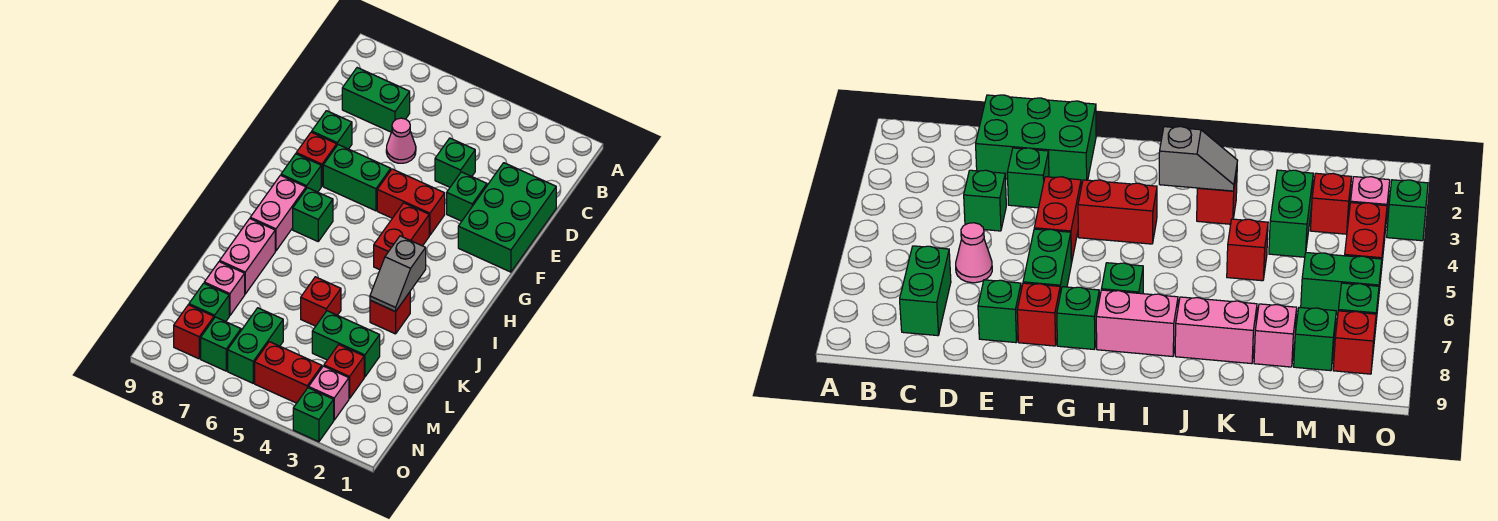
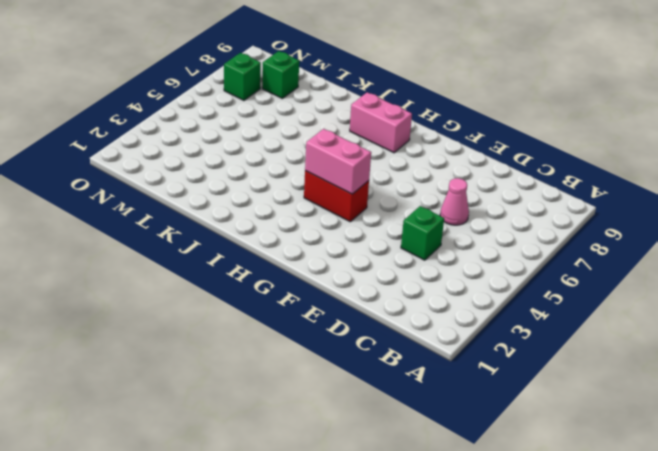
pink 1x2 brick [305,129,371,194] -> pink 1x2 brick moved to [220,219,275,294]
none -> green 1x2 brick [342,68,410,132]
none -> green 2x3 brick [458,163,556,272]
none -> green 1x1 brick [447,172,487,221]

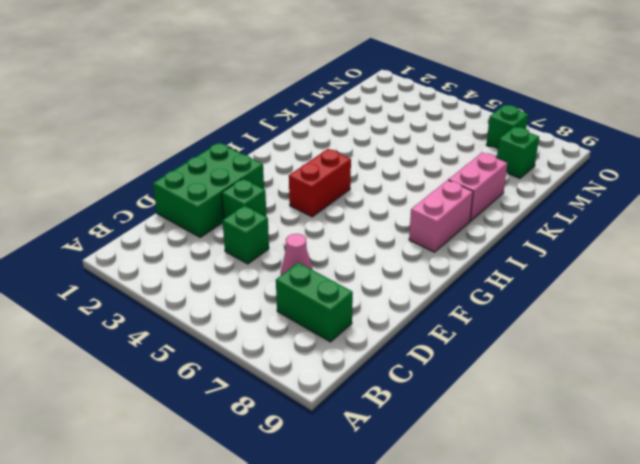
none -> green 1x1 brick [312,111,352,149]
none -> red 1x2 brick [377,169,445,235]
none -> green 1x2 brick [323,145,391,211]

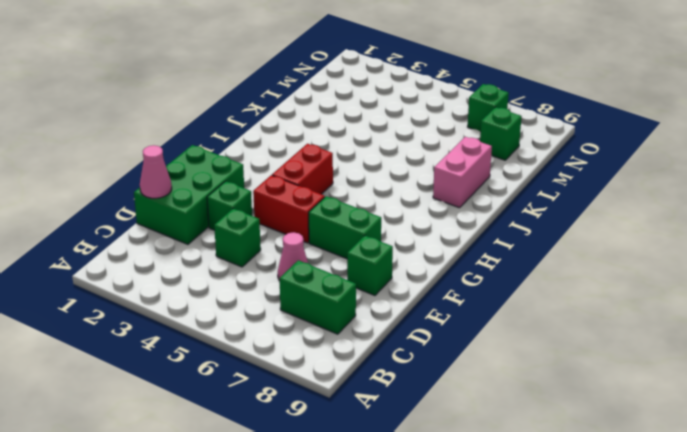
pink 1x1 cone [140,145,172,198] -> none
none -> red 1x1 brick [296,132,337,186]
none -> green 1x1 brick [281,154,321,192]
none -> green 1x1 brick [293,188,333,241]

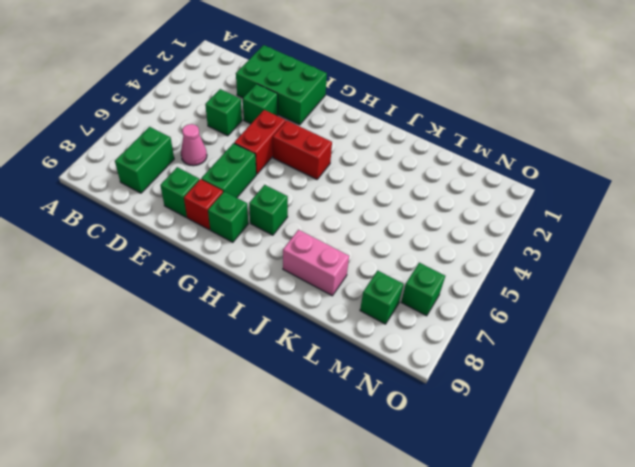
none -> pink 1x2 brick [250,175,306,251]
none -> red 1x1 brick [370,292,410,334]
none -> red 1x1 brick [301,277,341,326]

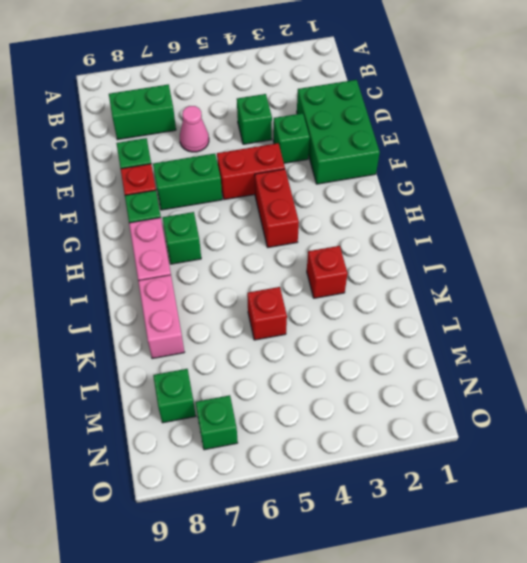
none -> green 1x2 brick [312,311,380,377]
none -> pink 1x1 brick [204,262,245,316]
none -> red 1x1 brick [324,345,364,399]

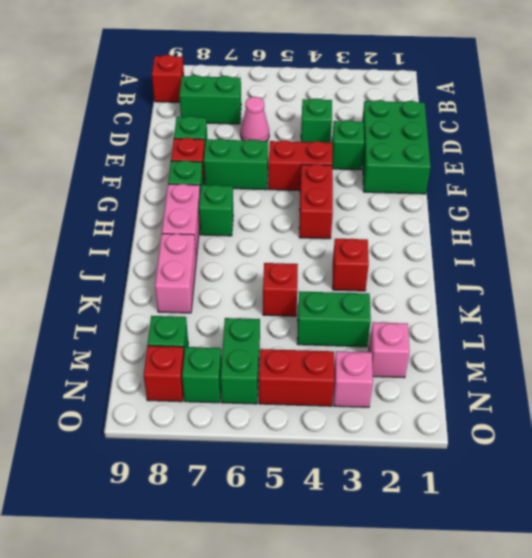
red 1x1 brick [152,55,184,102] -> red 1x1 brick moved to [324,345,364,399]
pink 1x1 brick [369,322,410,378] -> pink 1x1 brick moved to [204,262,245,316]
none -> green 1x1 brick [293,388,334,442]
none -> grey 1x2 slope [370,236,426,312]

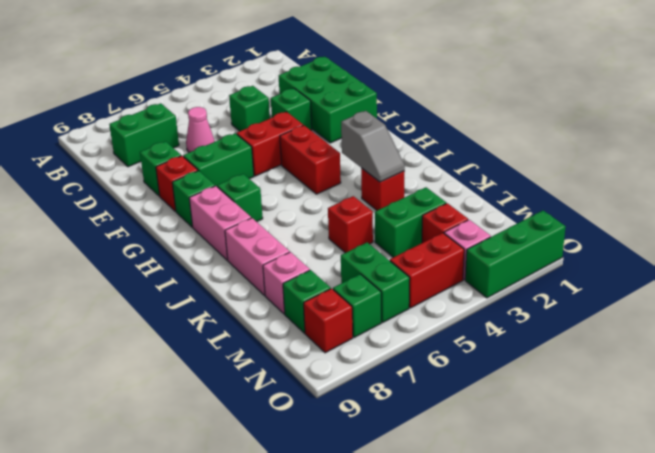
green 1x3 brick [465,211,566,298] -> green 1x1 brick [293,388,334,442]

